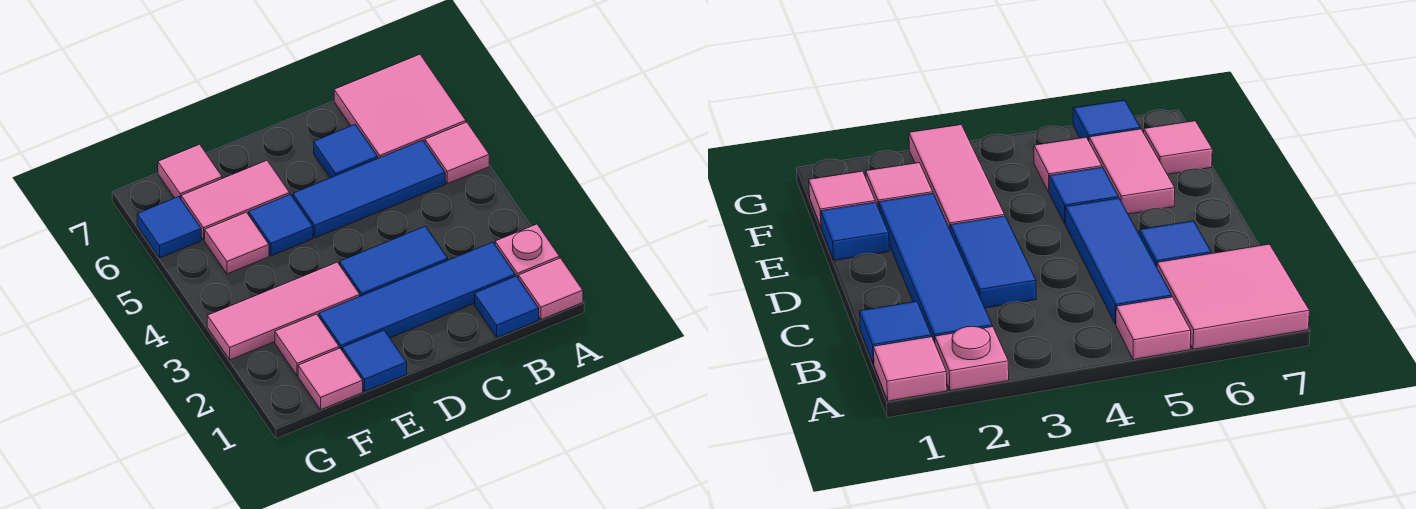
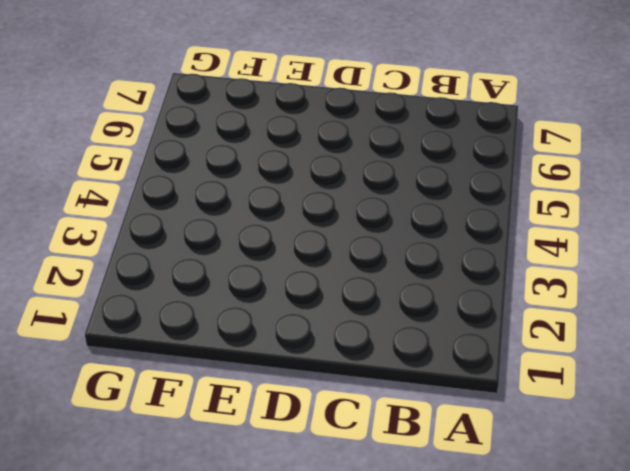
none -> pink 1x1 tile [519,258,583,320]
none -> pink 1x1 plate [495,224,559,279]
none -> pink 1x1 tile [425,122,489,184]

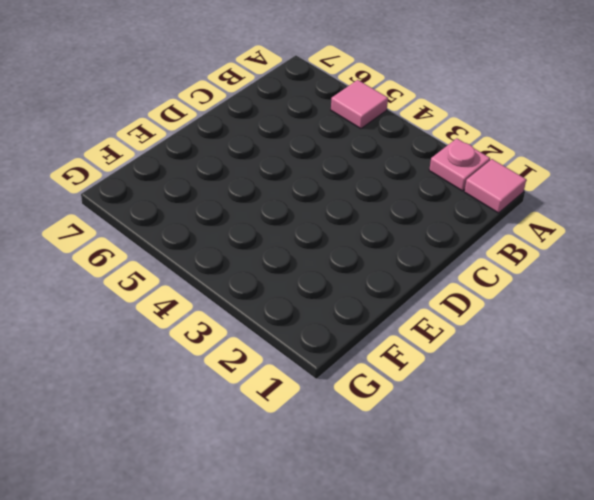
none -> pink 2x2 tile [334,54,466,158]
none -> blue 1x1 tile [475,276,539,338]
none -> blue 1x4 tile [319,242,515,350]

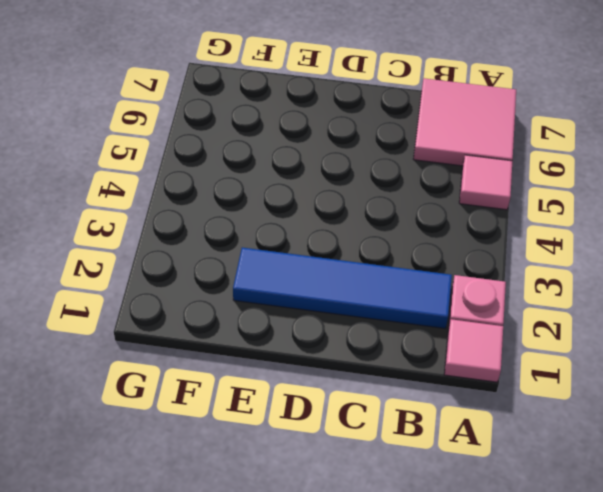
none -> blue 1x1 tile [475,276,539,338]
none -> blue 1x3 tile [293,140,445,238]
none -> blue 1x2 tile [340,226,448,296]

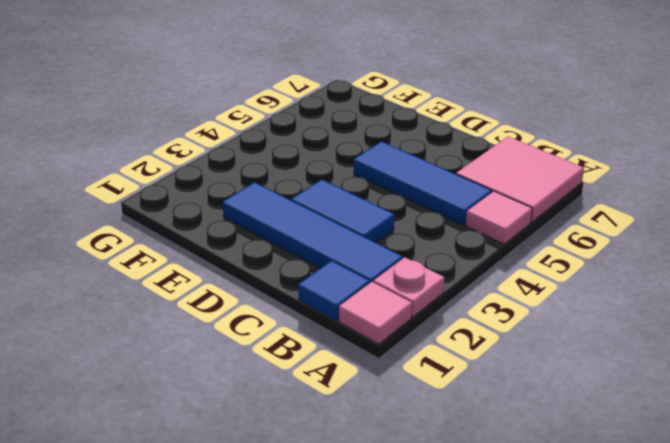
none -> blue 1x1 tile [314,124,378,178]
none -> blue 1x1 tile [342,330,407,392]
none -> pink 1x3 tile [207,262,360,360]

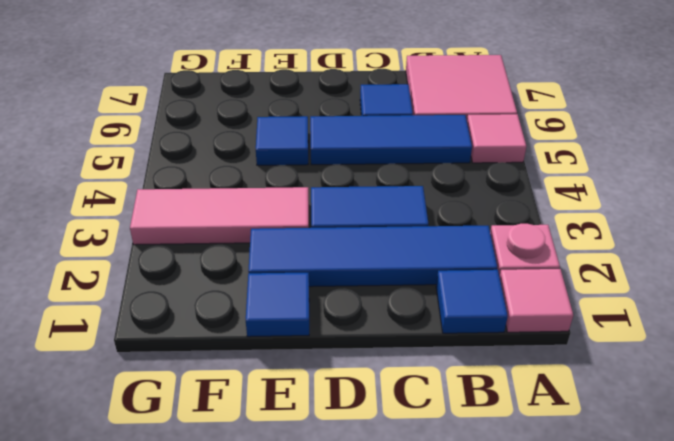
none -> pink 1x2 tile [181,161,290,240]
none -> pink 1x1 tile [298,348,363,410]
none -> pink 1x1 tile [275,314,339,376]

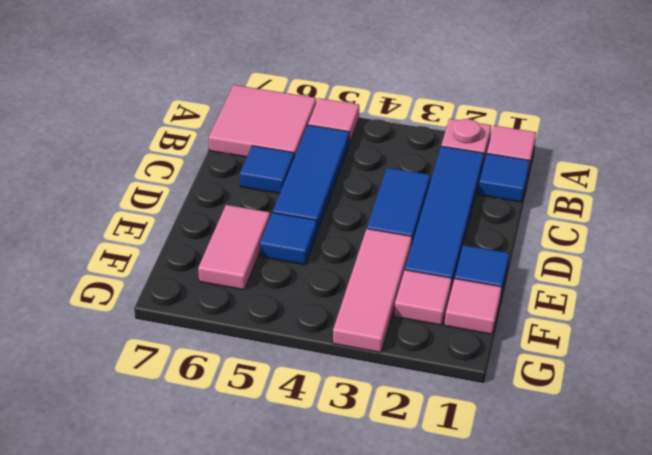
none -> pink 1x1 tile [205,212,269,274]
none -> pink 1x1 tile [158,144,222,198]
none -> blue 1x1 tile [137,197,201,258]

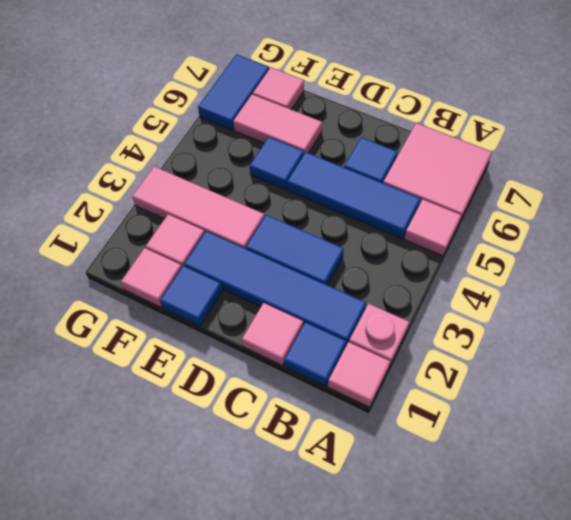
pink 1x1 tile [242,303,303,365] -> pink 1x1 tile moved to [205,212,269,274]
blue 1x2 tile [198,55,269,130] -> blue 1x1 tile [137,197,201,258]

